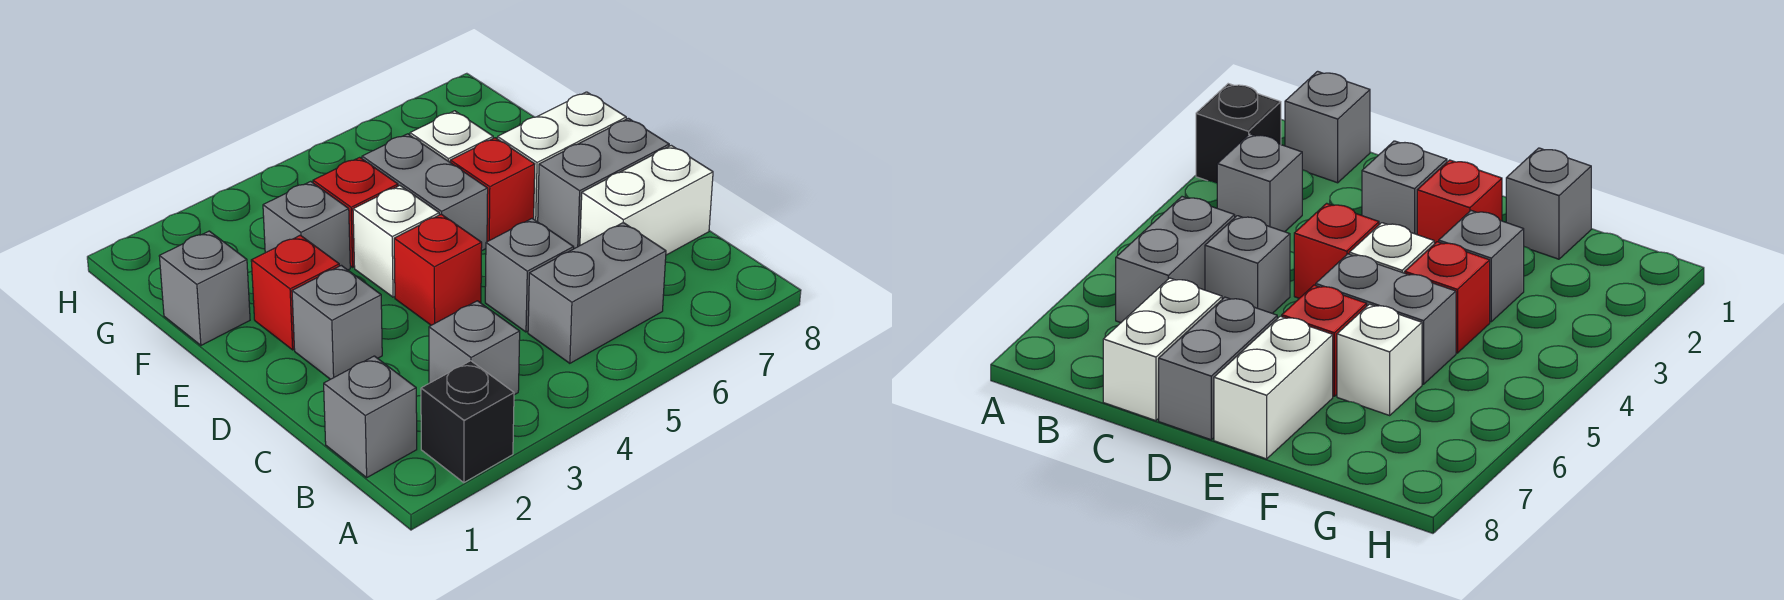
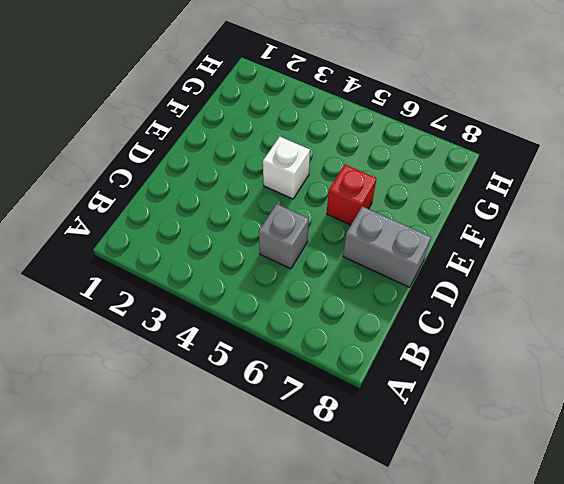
none -> black 1x1 brick [421,361,514,483]
none -> grey 1x1 brick [324,356,417,477]
none -> grey 1x1 brick [429,301,520,395]

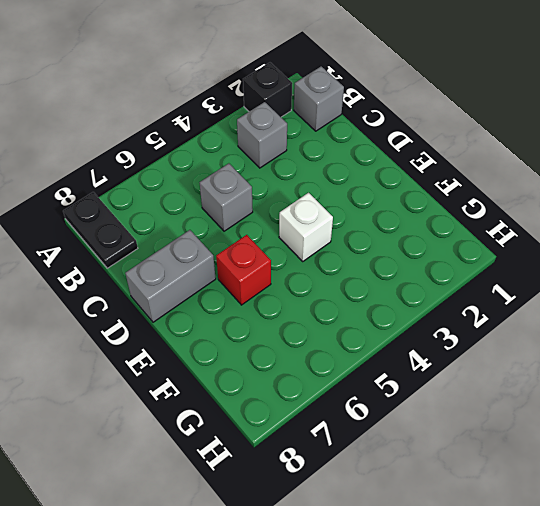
black 1x2 plate [63,192,138,268] -> none
none -> grey 1x2 brick [528,223,666,363]
none -> white 1x2 brick [580,145,713,255]
none -> grey 1x1 brick [292,265,382,379]

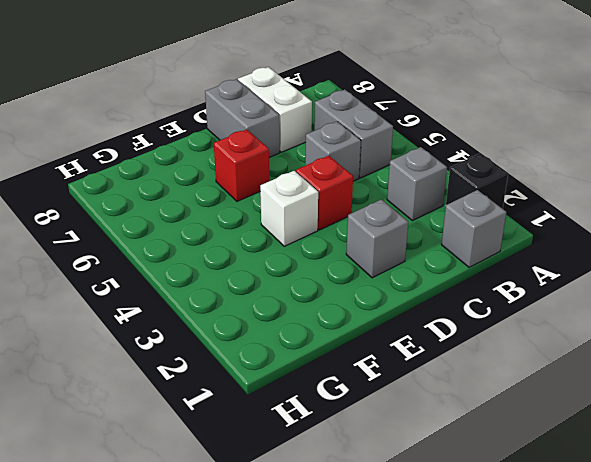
none -> red 1x1 brick [251,235,339,350]
none -> grey 1x2 brick [362,134,488,251]
none -> white 1x2 brick [497,92,626,222]

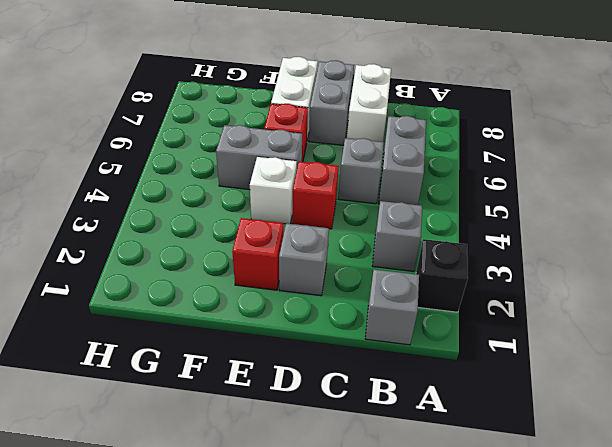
none -> grey 1x1 brick [159,231,250,345]
none -> grey 1x1 brick [263,181,350,270]
none -> red 1x1 brick [313,157,398,267]

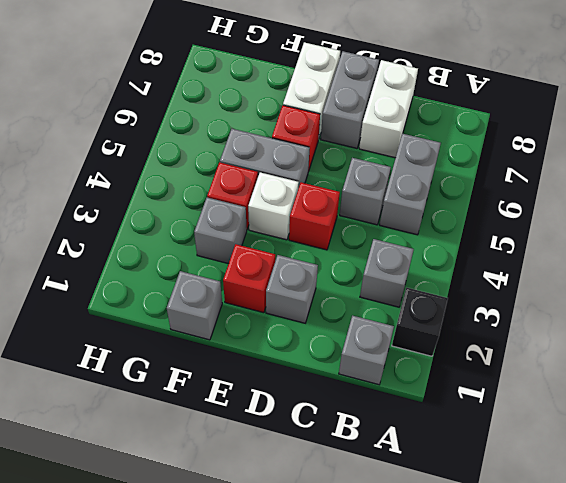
none -> white 1x1 brick [410,111,493,162]

